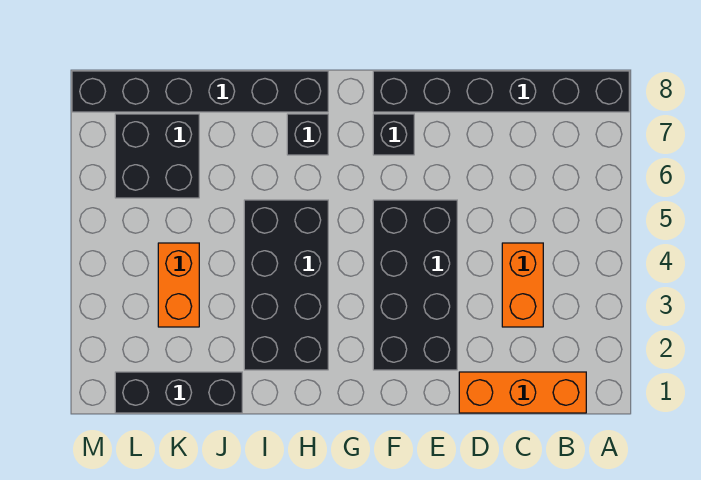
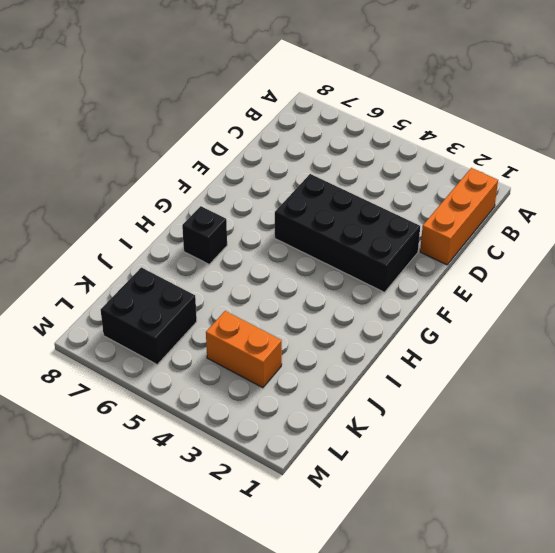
none -> black 1x6 brick [373,71,629,112]
none -> orange 1x2 brick [502,243,543,327]

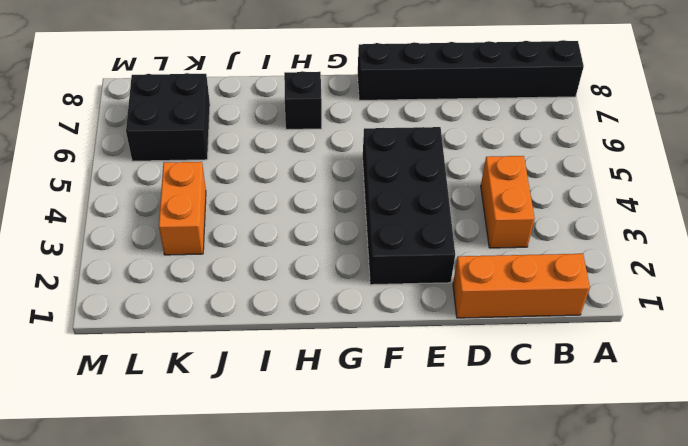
none -> black 1x1 brick [373,114,414,155]
none -> black 2x4 brick [244,200,328,370]

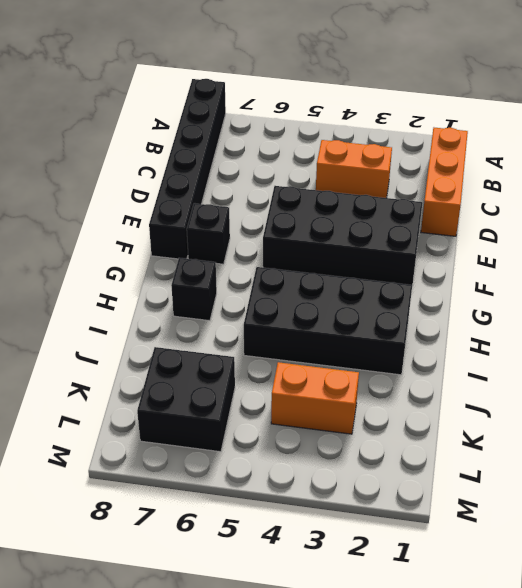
none -> black 1x6 brick [72,71,328,112]
none -> black 1x3 brick [115,372,242,413]

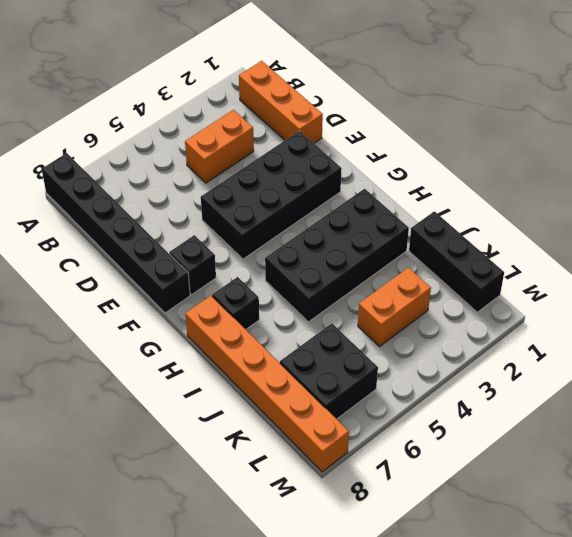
orange 1x6 brick [185,296,349,472] -> black 1x6 brick [72,71,328,112]

